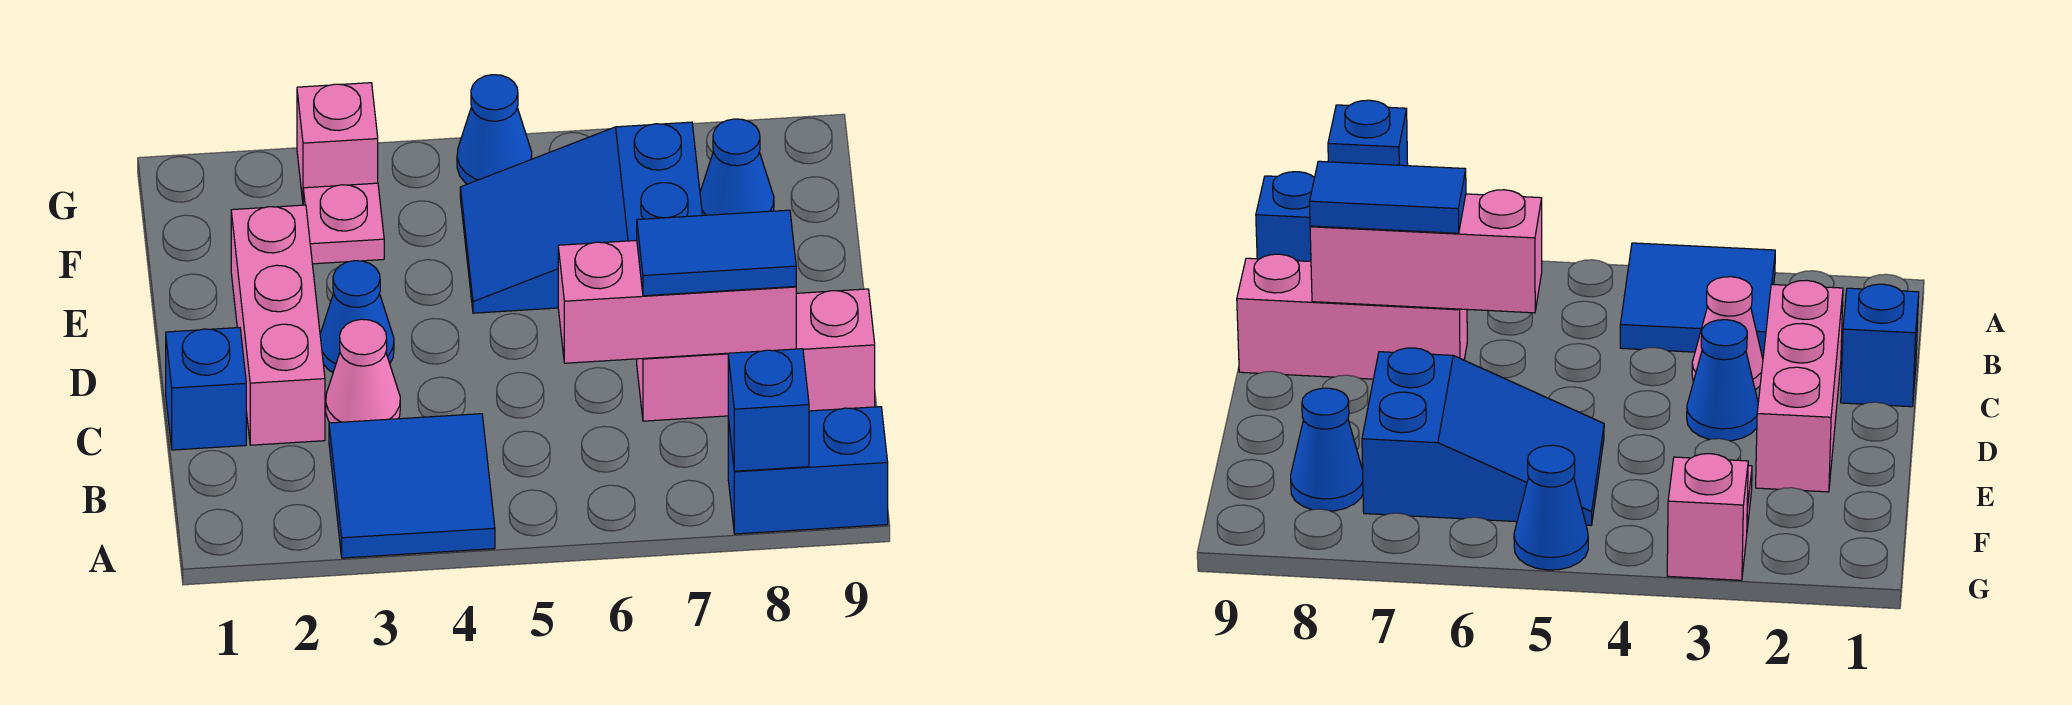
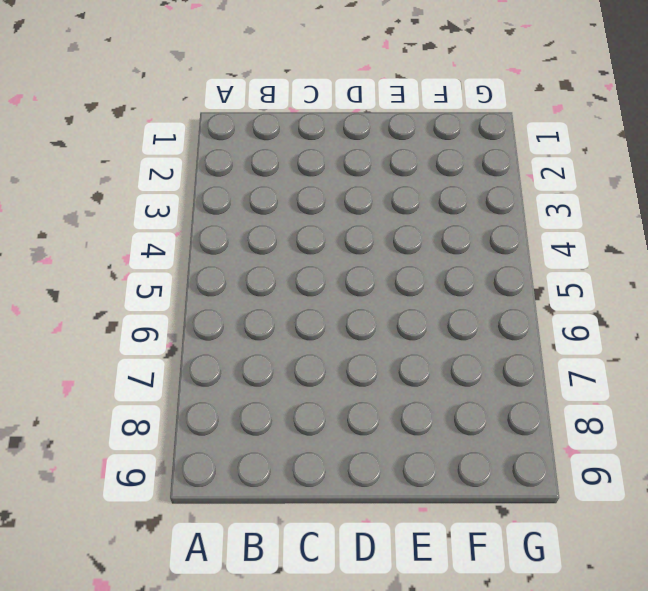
none -> blue 2x2 tile [329,414,495,558]
none -> blue 1x2 brick [728,407,888,534]
none -> blue 1x1 brick [166,328,246,450]

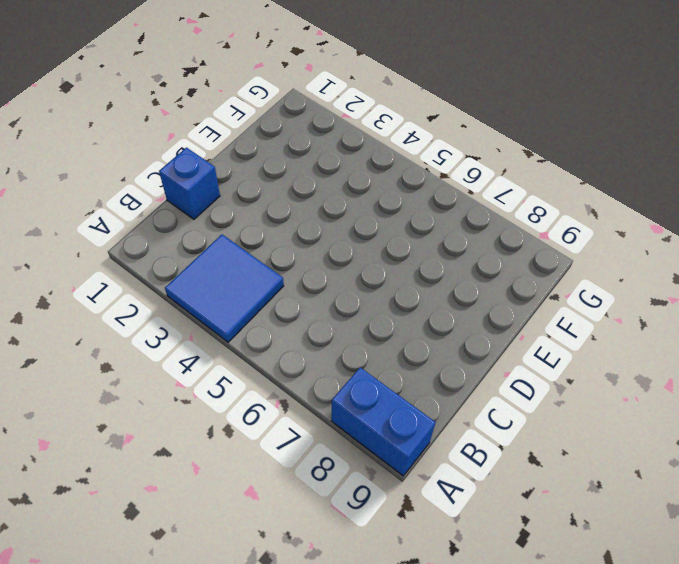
none -> pink 1x3 brick [231,205,325,445]
none -> pink 1x1 cone [326,319,400,423]
none -> pink 1x3 brick [637,289,875,421]

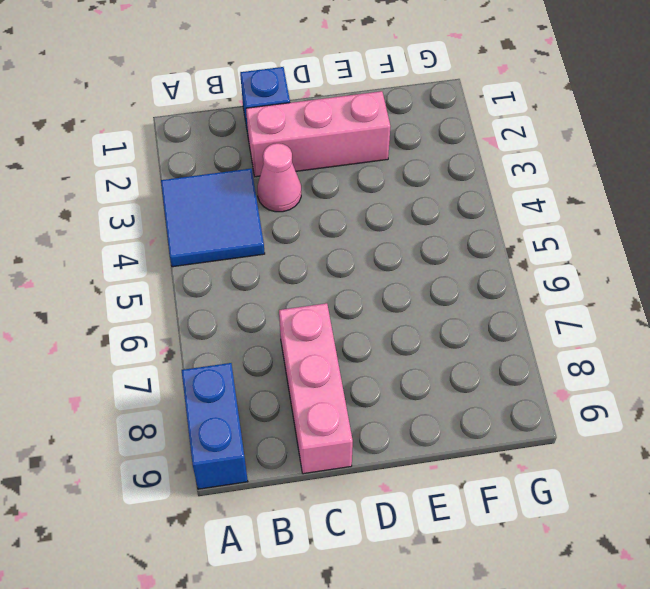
none -> blue 1x1 cone [320,261,394,372]
none -> blue 2x3 slope [460,122,702,313]
none -> pink 1x1 plate [303,183,384,264]

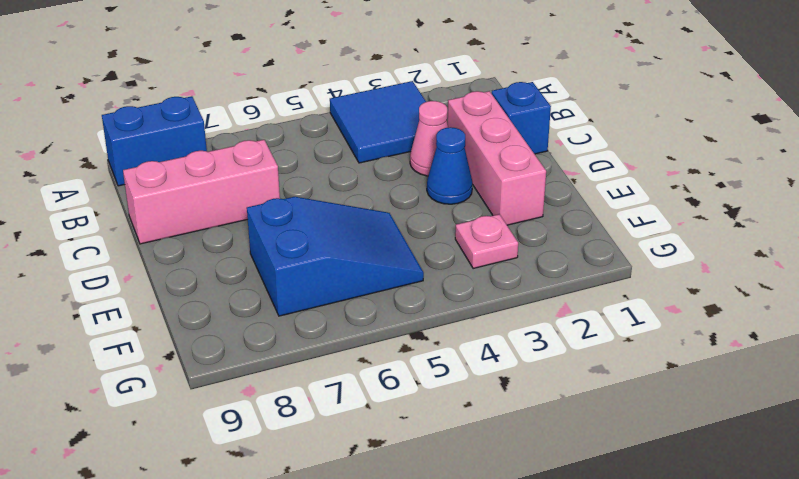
none -> blue 1x1 cone [700,119,774,216]
none -> pink 1x1 brick [297,83,378,200]
none -> blue 1x1 cone [457,75,532,184]

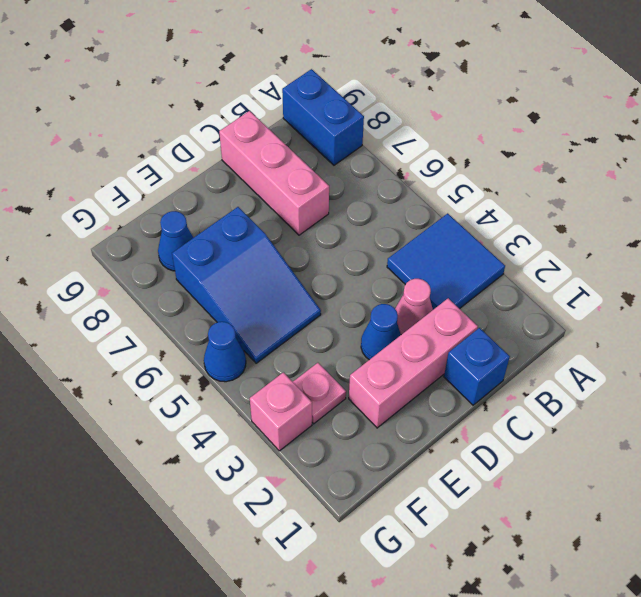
none -> blue 1x1 brick [728,349,809,471]
none -> pink 1x3 brick [558,240,796,363]
none -> blue 1x2 tile [637,210,796,296]

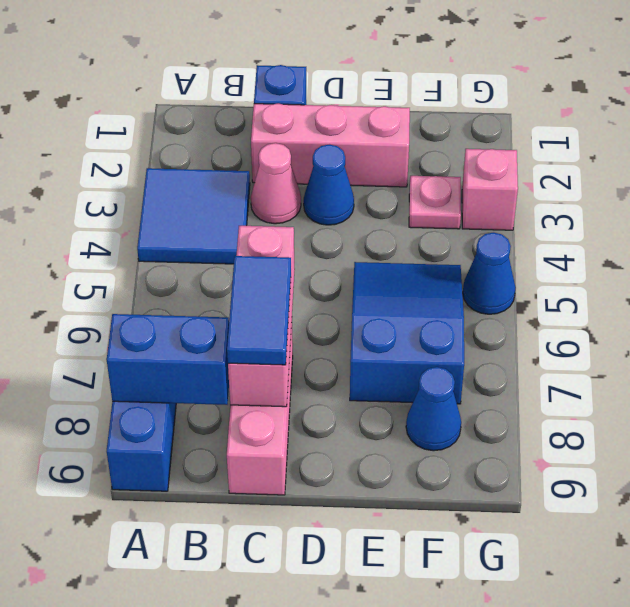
blue 1x2 brick [107,314,229,405] -> blue 1x1 brick [728,349,809,471]

